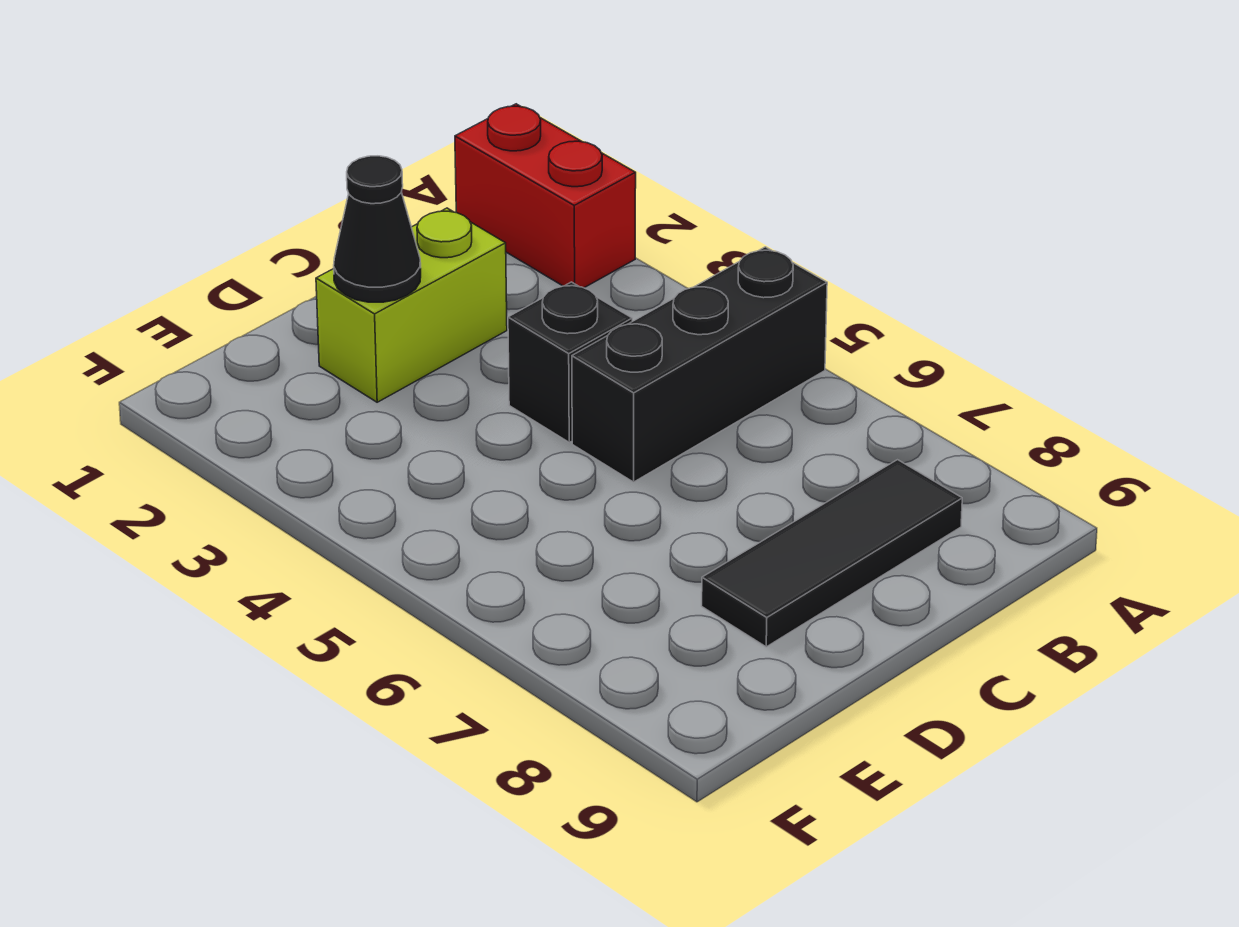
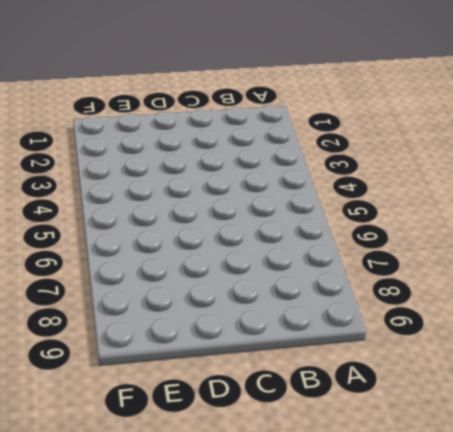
none -> red 1x2 brick [455,104,636,288]
none -> black 1x3 brick [572,247,827,482]

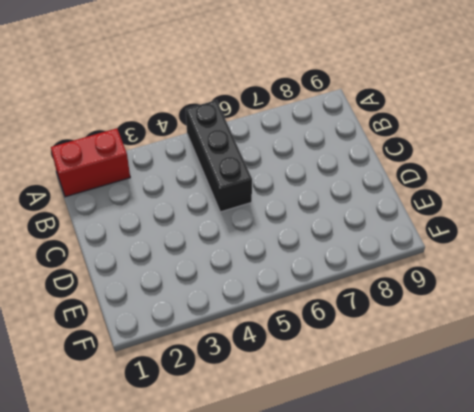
none -> black 1x3 tile [702,460,962,647]
none -> lime 1x2 brick [316,208,507,402]

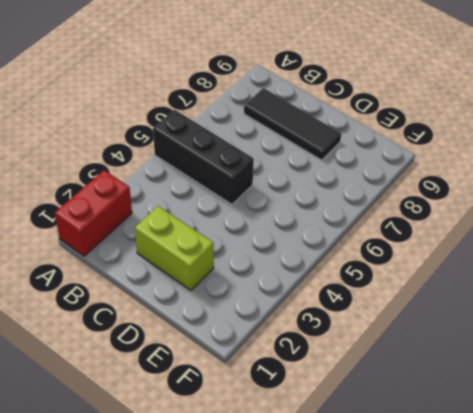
none -> black 1x1 brick [508,282,632,442]
none -> black 1x1 cone [334,156,421,302]

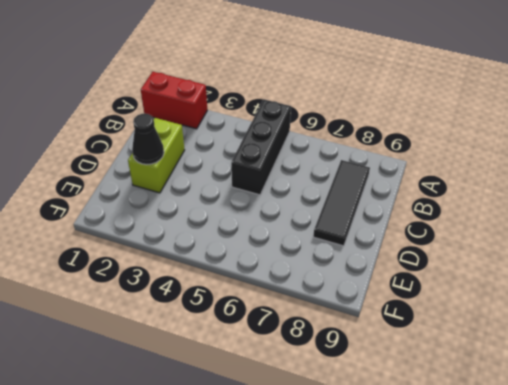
none -> black 1x1 brick [508,282,632,442]

